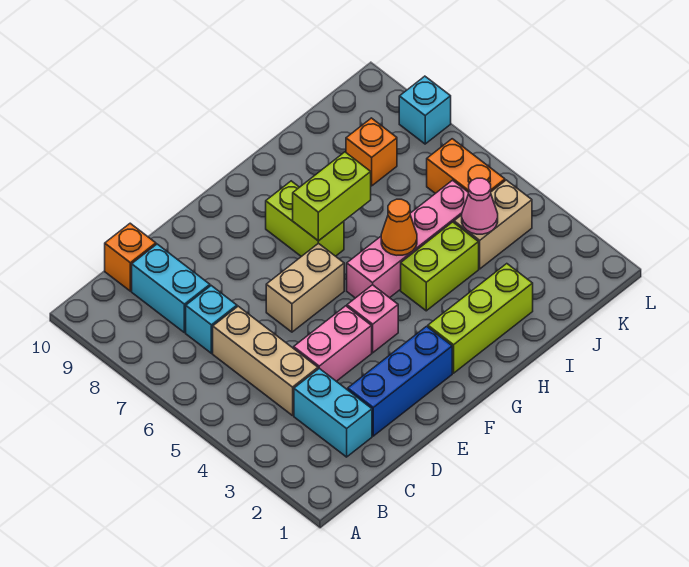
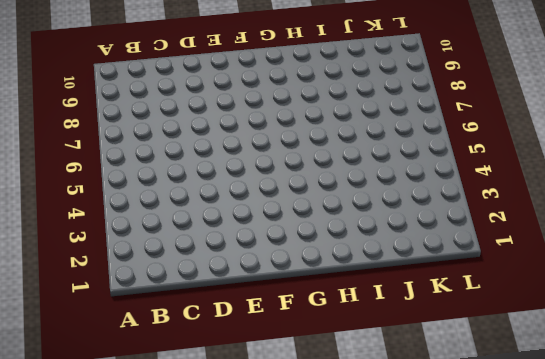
none -> cyan 1x2 brick [294,368,372,457]
none -> tan 1x3 brick [213,306,318,416]
none -> cyan 1x1 brick [186,286,237,353]

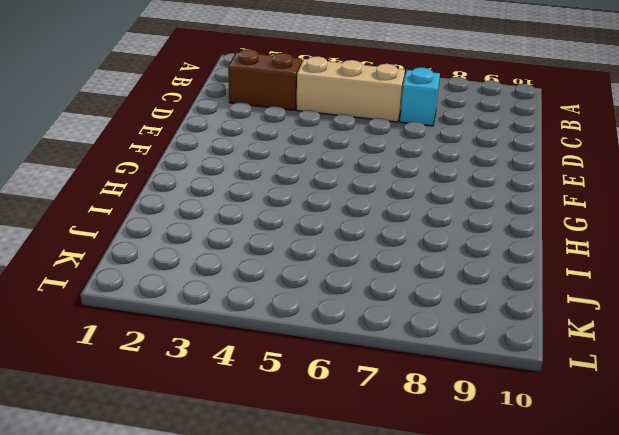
brown 1x2 brick [228,49,302,110] -> cyan 1x2 brick [294,368,372,457]
none -> cyan 1x2 brick [132,244,210,333]
none -> orange 1x1 brick [105,223,156,291]
none -> blue 1x3 brick [348,326,452,436]

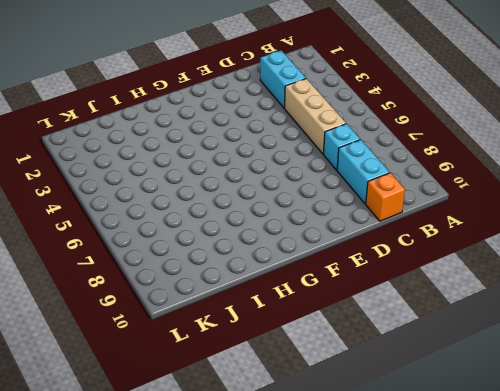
none -> blue 1x3 brick [348,326,452,436]
none -> pink 1x2 brick [294,306,372,381]
none -> tan 1x2 brick [266,243,344,332]

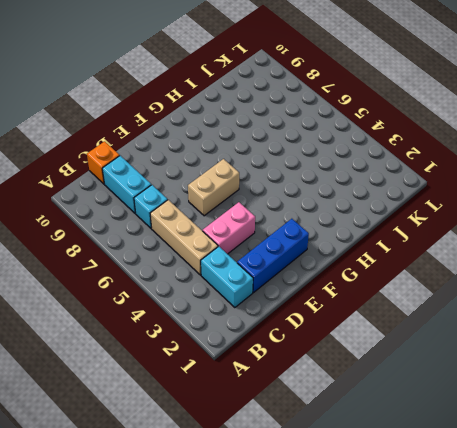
none -> pink 1x1 brick [347,285,398,353]
none -> lime 1x3 brick [428,264,533,373]
none -> pink 1x4 brick [347,180,469,298]

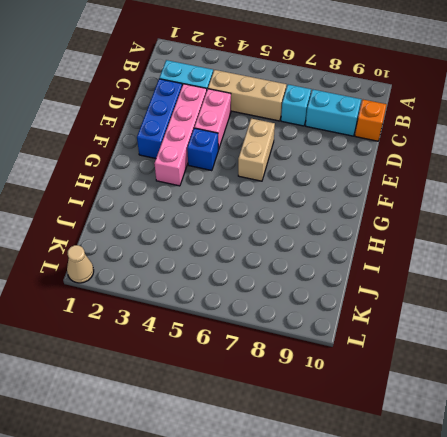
pink 1x4 brick [154,84,207,186] -> pink 1x4 brick moved to [347,180,469,298]
blue 1x1 brick [187,128,218,171] -> pink 1x1 brick [347,285,398,353]
tan 1x1 cone [67,245,94,283] -> none
none -> lime 1x3 brick [428,264,533,373]
none -> lime 1x2 brick [266,181,344,257]
none -> lime 1x2 brick [401,222,479,311]

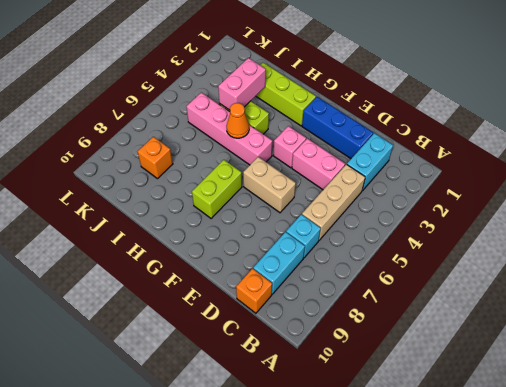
pink 1x2 brick [218,58,266,110] -> none
none -> tan 1x2 brick [454,180,532,269]
none -> orange 1x2 brick [427,139,505,193]
none -> cyan 1x1 brick [399,76,451,144]

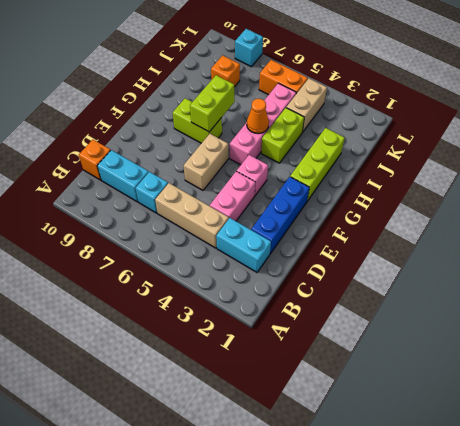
none -> pink 1x1 cone [462,178,498,234]

